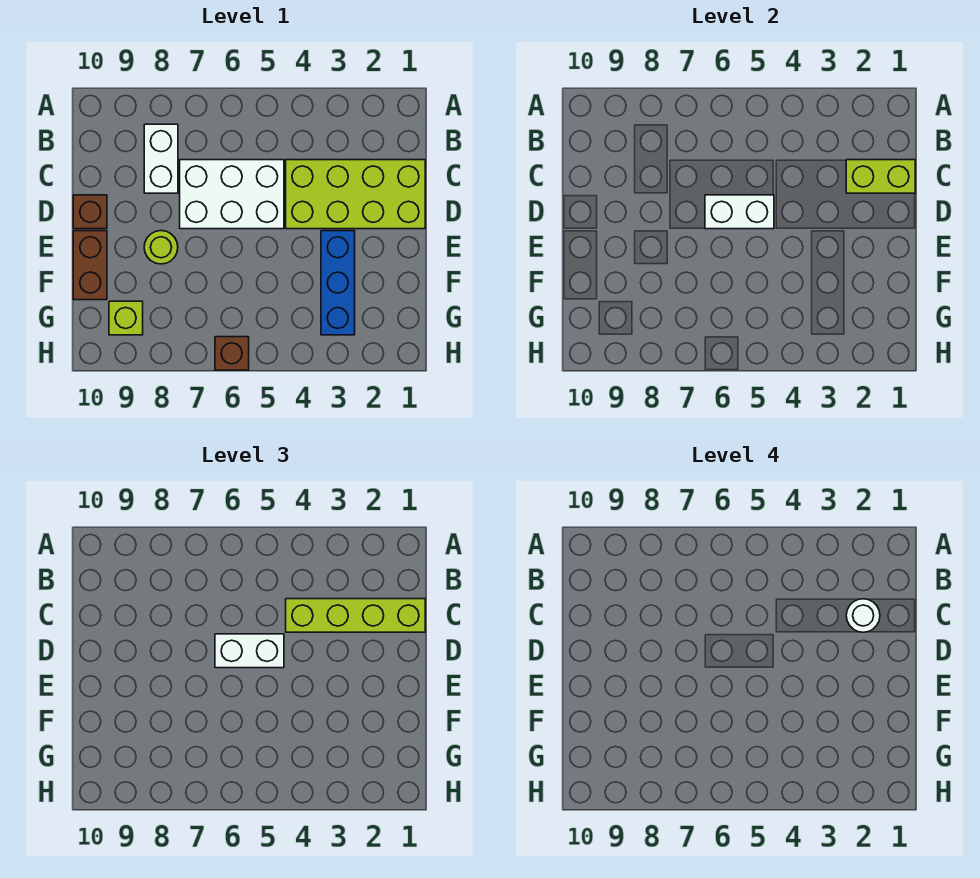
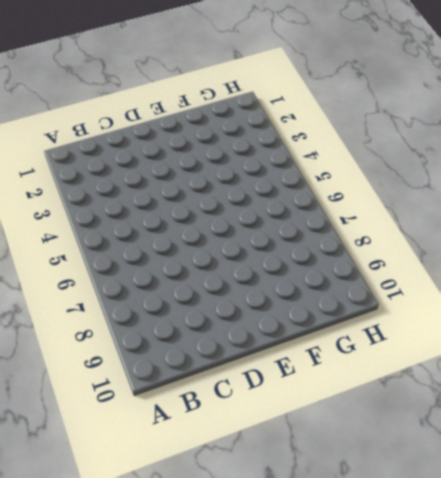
none -> white 1x2 brick [144,124,178,193]
none -> lime 2x4 brick [286,160,425,229]
none -> white 2x3 brick [180,160,284,229]

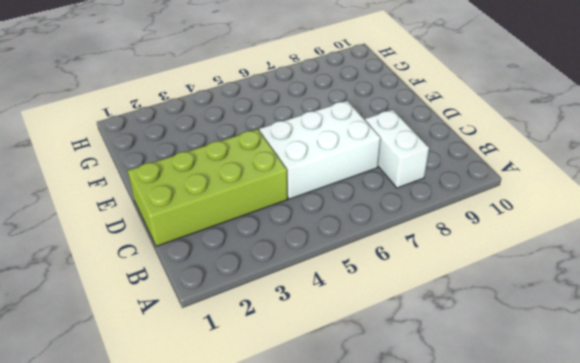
none -> brown 1x1 brick [73,195,107,229]
none -> blue 1x3 brick [321,231,355,335]
none -> lime 1x1 round brick [144,231,178,264]

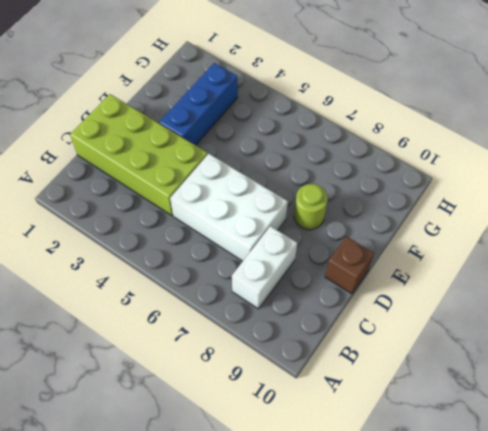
none -> brown 1x2 brick [73,231,107,300]
none -> lime 1x1 brick [109,301,143,335]
none -> brown 1x1 brick [215,337,249,370]

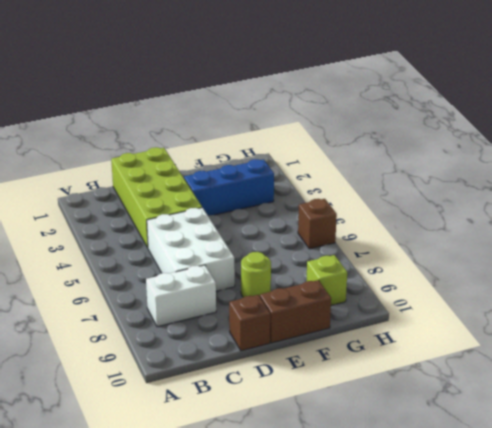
none -> lime 1x2 brick [846,160,915,193]
none -> white 1x2 brick [705,195,774,229]
none -> lime 1x4 brick [286,599,425,632]

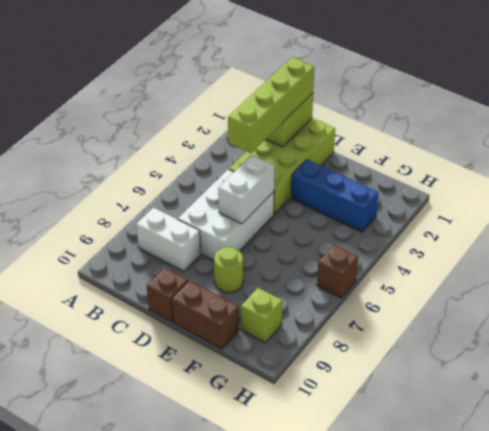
none -> white 1x2 brick [215,634,284,668]
none -> white 1x1 round brick [846,599,880,632]

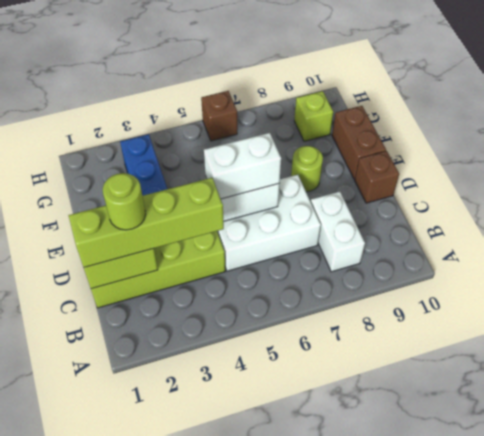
lime 1x1 round brick [103,173,146,230] -> white 1x1 round brick [846,599,880,632]

